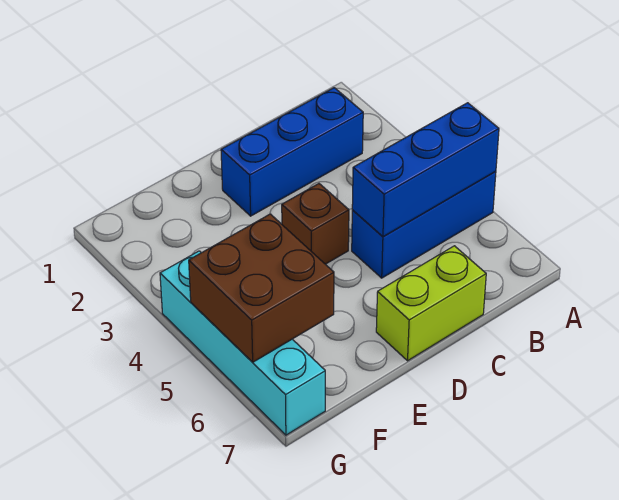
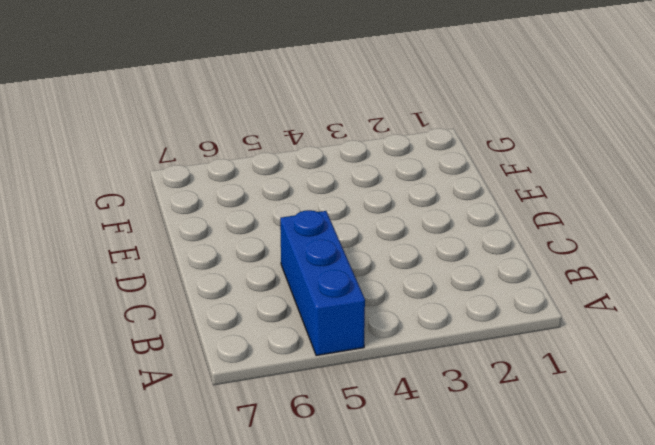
none -> blue 1x3 brick [221,88,363,216]
none -> lime 1x2 brick [376,246,486,361]

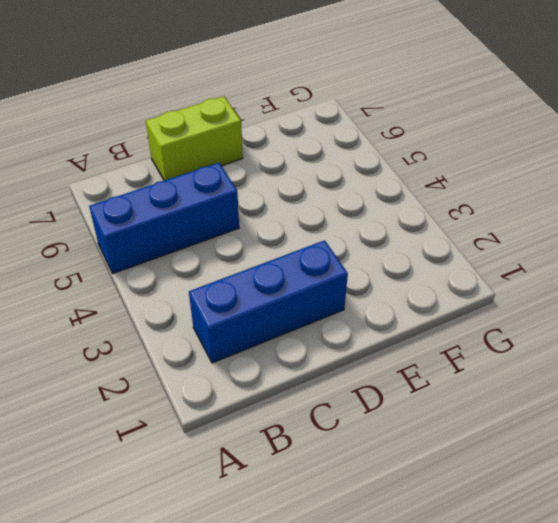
none -> brown 1x1 brick [282,184,349,264]
none -> cyan 1x4 brick [160,251,325,435]

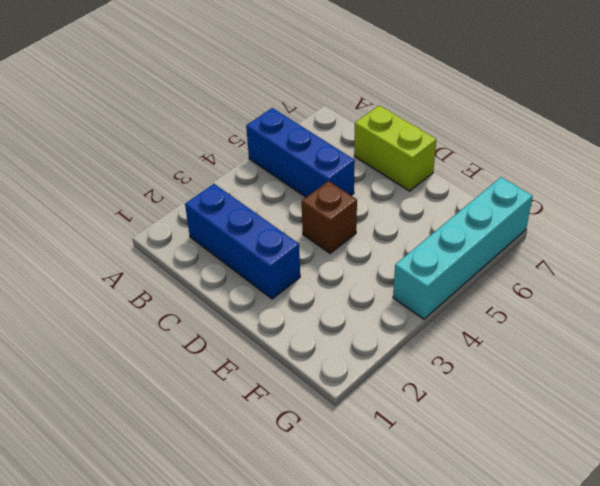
none -> blue 1x3 brick [352,103,499,237]
none -> brown 2x2 brick [189,214,334,362]

